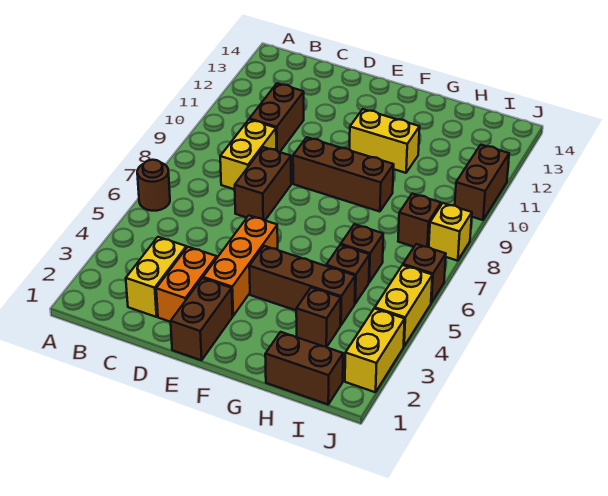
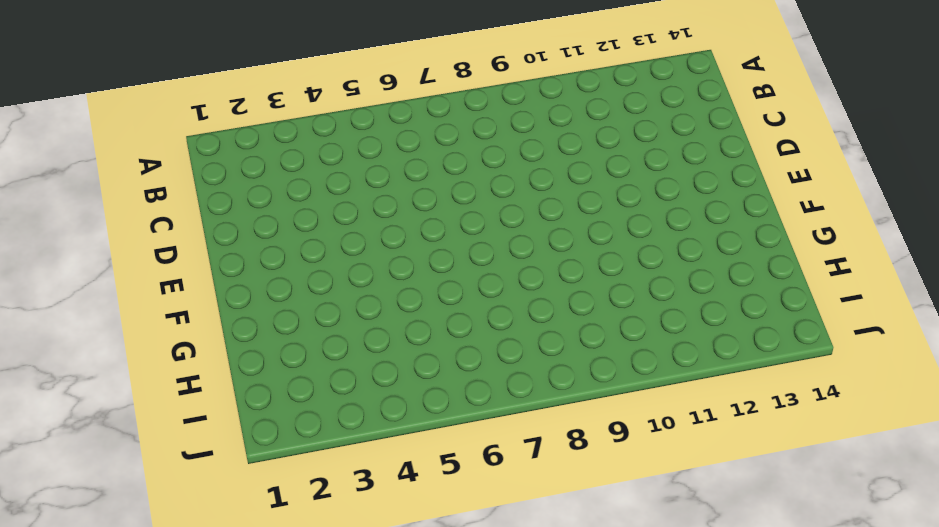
none -> brown 1x1 round brick [137,160,170,211]
none -> yellow 1x2 brick [126,237,186,317]
none -> yellow 1x2 brick [220,120,276,189]

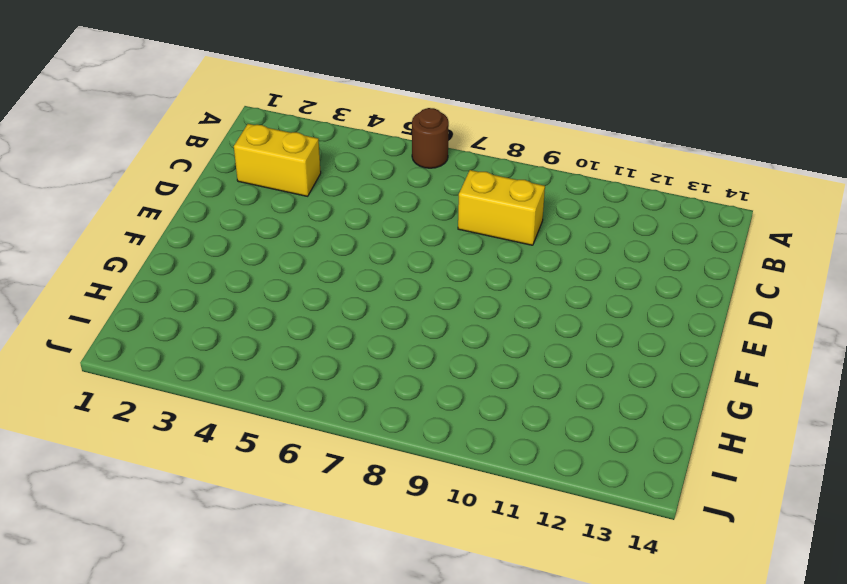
none -> brown 1x2 brick [249,83,304,152]
none -> orange 1x2 brick [156,247,217,322]
none -> brown 1x2 brick [235,147,291,220]

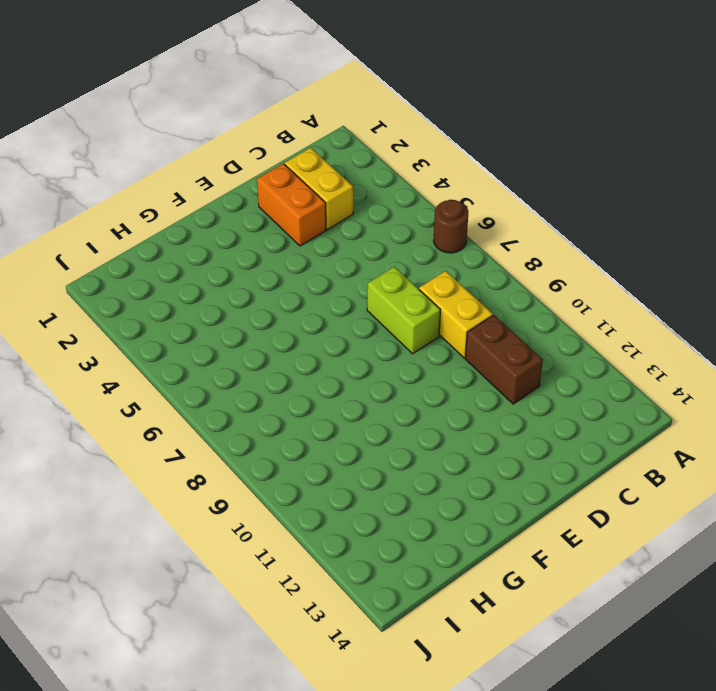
lime 1x2 brick [367,267,440,354] -> brown 1x2 brick [235,147,291,220]
none -> brown 1x2 brick [171,278,233,360]
none -> orange 1x3 brick [203,216,278,316]
none -> brown 1x3 brick [293,137,394,212]

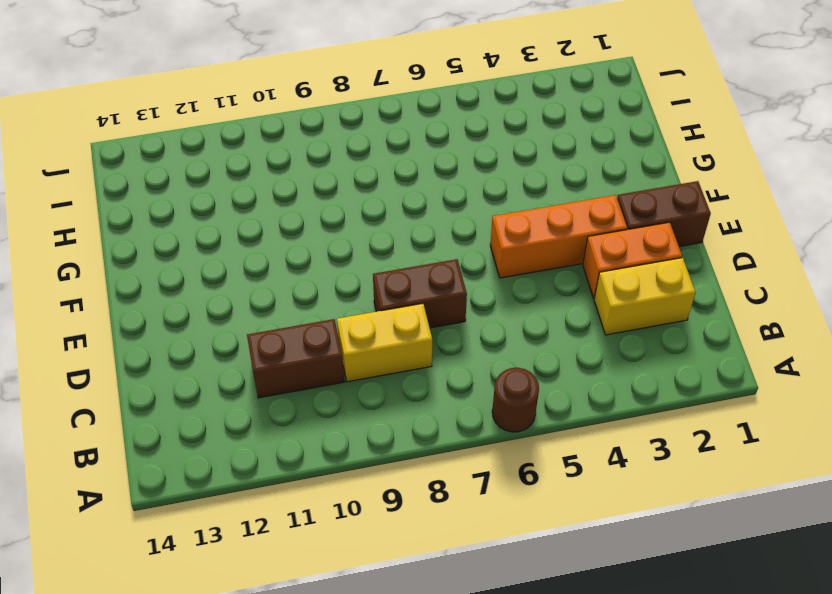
none -> brown 1x3 brick [293,137,394,212]
none -> brown 1x3 brick [249,246,355,325]
none -> yellow 1x2 brick [350,109,420,173]

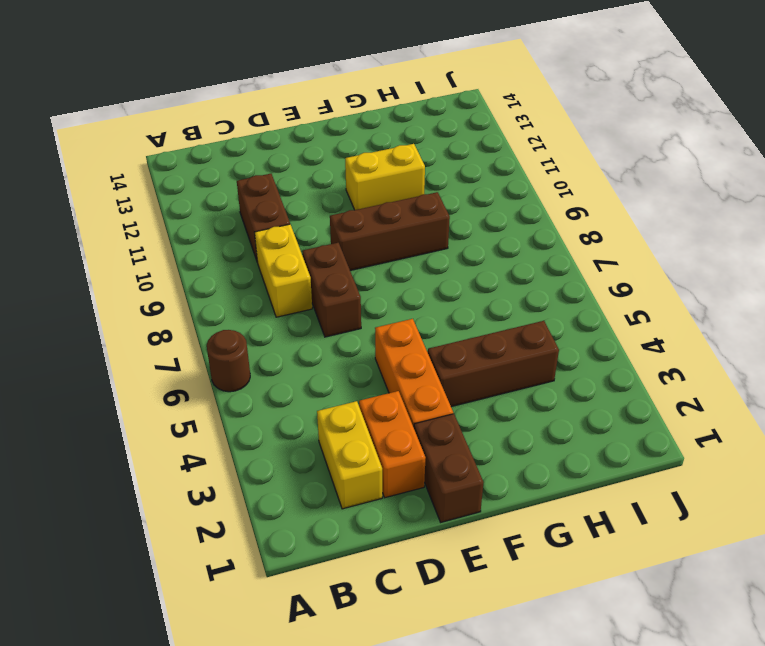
none -> brown 1x2 brick [265,332,343,404]
none -> brown 1x1 brick [296,288,341,347]
none -> brown 1x1 brick [326,245,370,304]

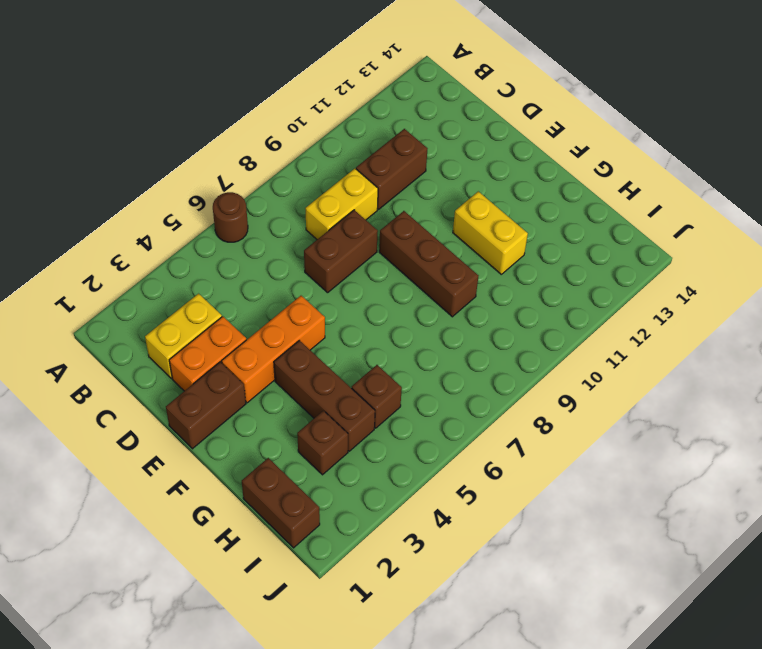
none -> brown 1x1 brick [341,224,383,282]
none -> brown 1x1 brick [398,194,441,247]
none -> yellow 1x2 brick [345,308,405,392]

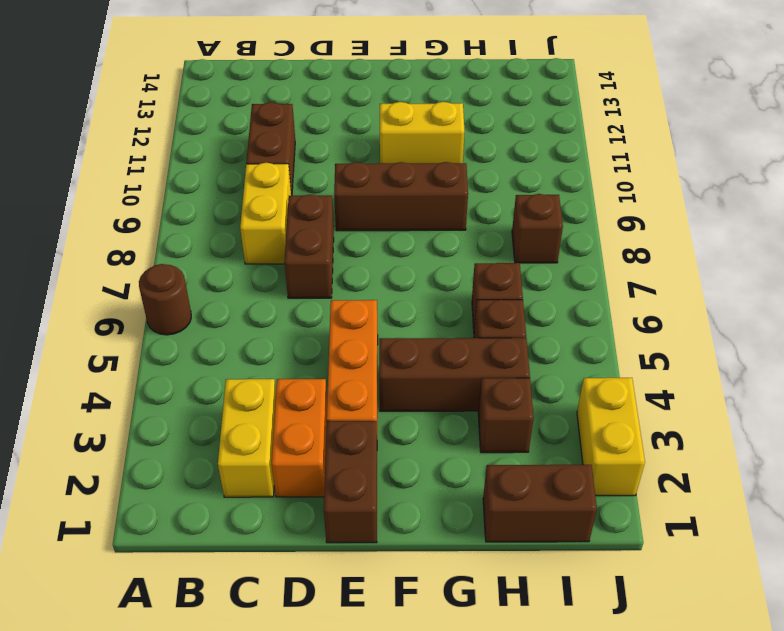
none -> yellow 1x2 brick [375,265,432,346]
none -> brown 1x1 brick [403,244,446,303]
none -> yellow 1x1 brick [429,203,472,261]

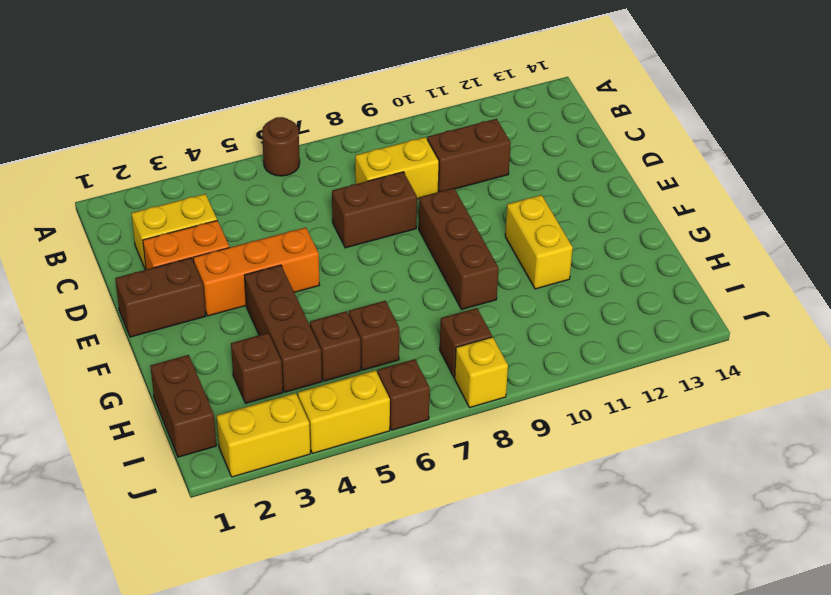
none -> brown 1x2 brick [455,145,509,220]

